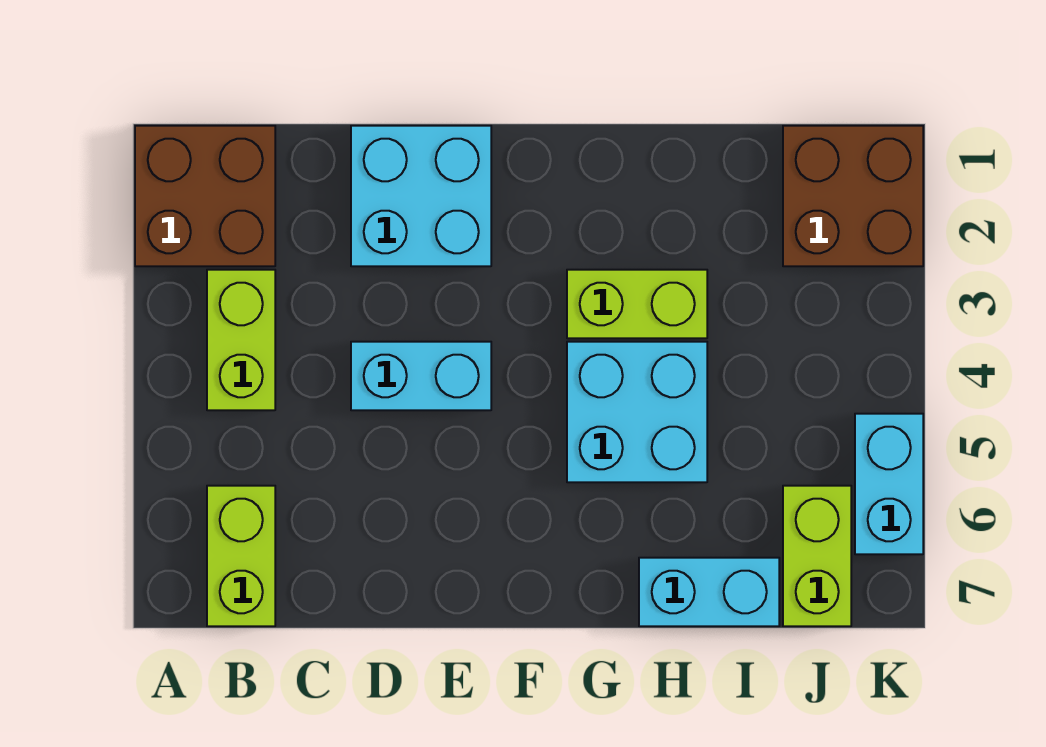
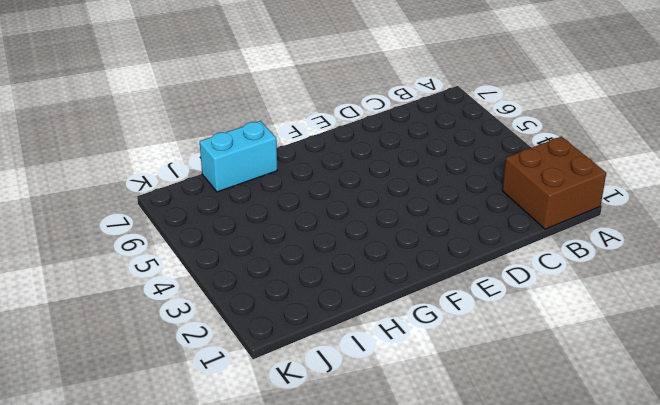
none -> lime 1x2 brick [207,270,275,410]
none -> lime 1x2 brick [207,486,275,626]

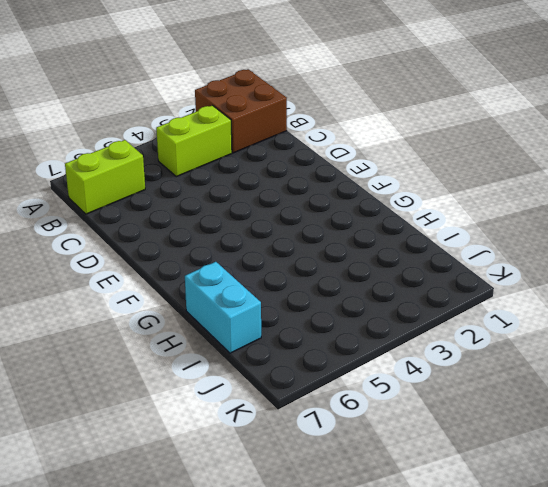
none -> cyan 2x2 brick [351,126,491,266]
none -> cyan 1x2 brick [351,342,491,410]

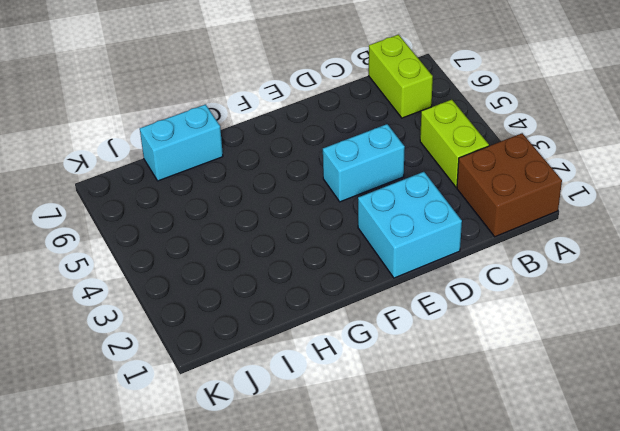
none -> lime 1x2 brick [567,270,707,338]
none -> cyan 2x2 brick [567,342,707,482]

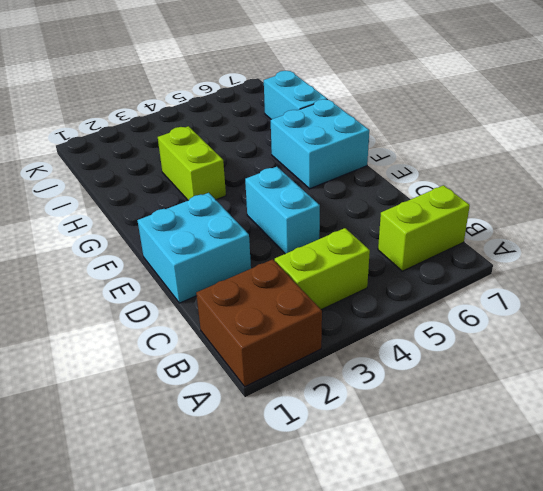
cyan 2x2 brick [271,99,369,189] -> cyan 2x2 brick moved to [567,342,707,482]
none -> brown 2x2 brick [783,126,923,266]
none -> lime 1x2 brick [783,486,851,626]

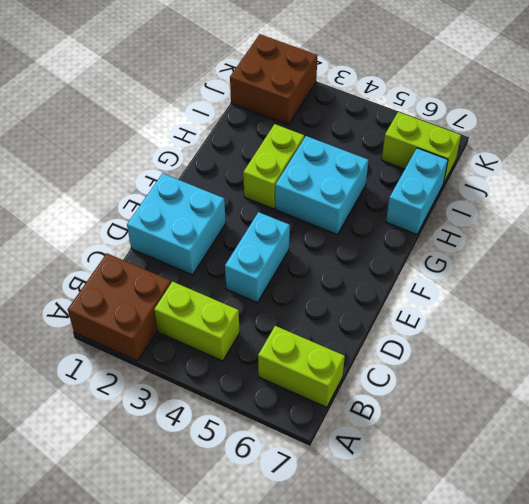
none -> cyan 1x2 brick [855,414,923,554]

